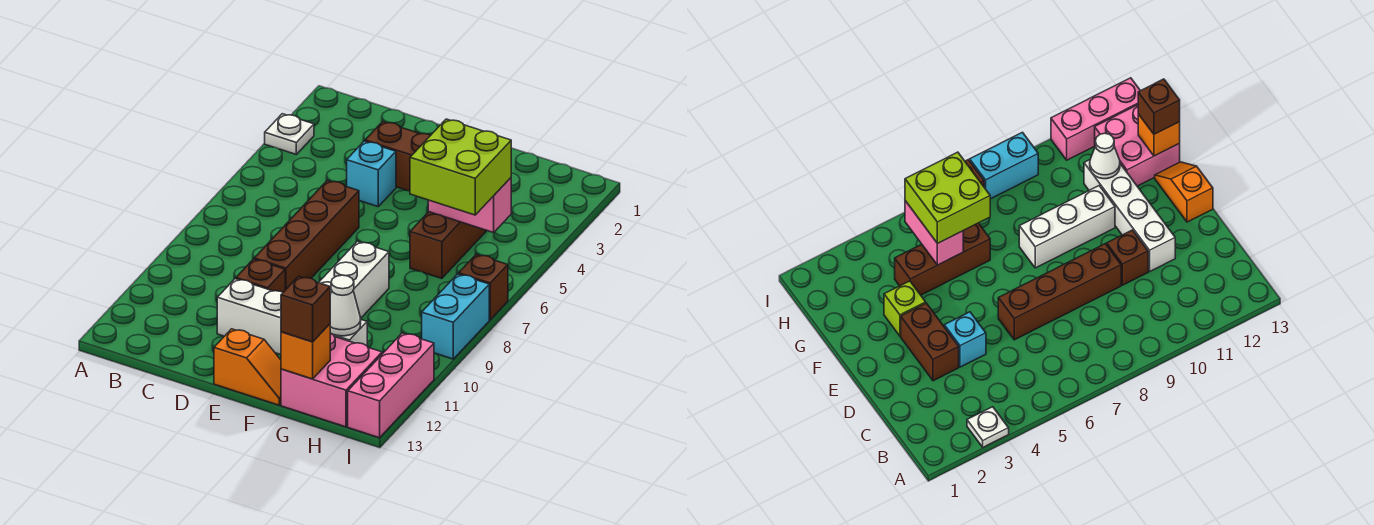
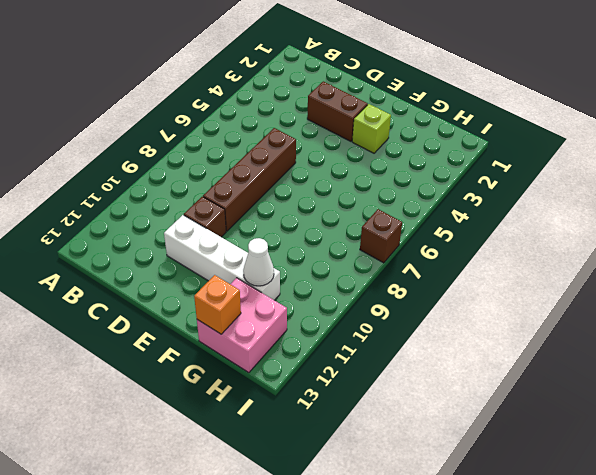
none -> white 1x1 plate [265,114,314,154]
none -> cyan 1x1 brick [347,141,396,207]
none -> orange 1x2 slope [214,329,281,405]

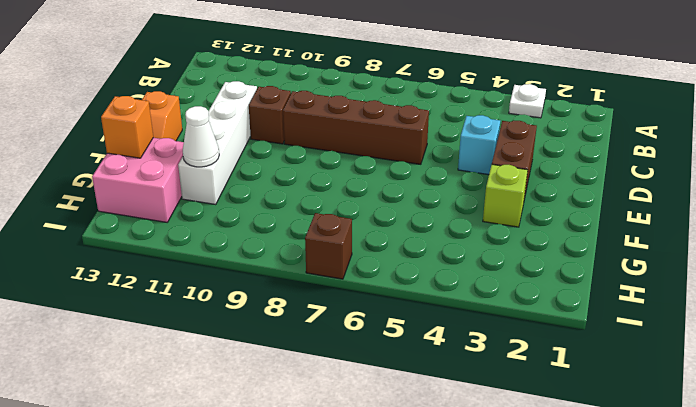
none -> white 1x3 brick [319,241,389,318]
none -> brown 1x3 brick [410,212,487,279]
none -> cyan 1x2 brick [422,274,489,359]

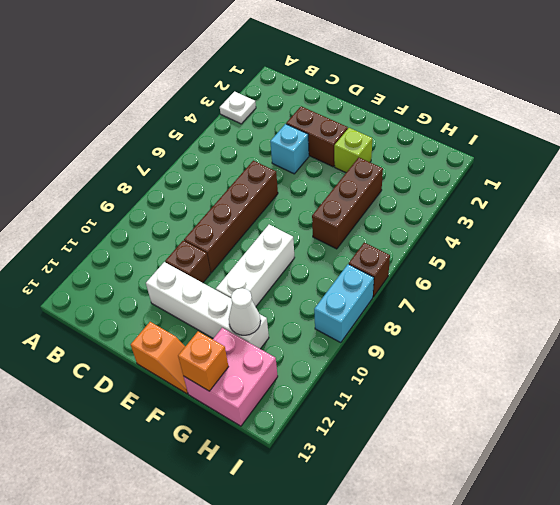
none -> pink 1x3 brick [348,333,434,438]
none -> pink 1x2 brick [428,178,511,233]
none -> lime 2x2 brick [410,119,511,215]

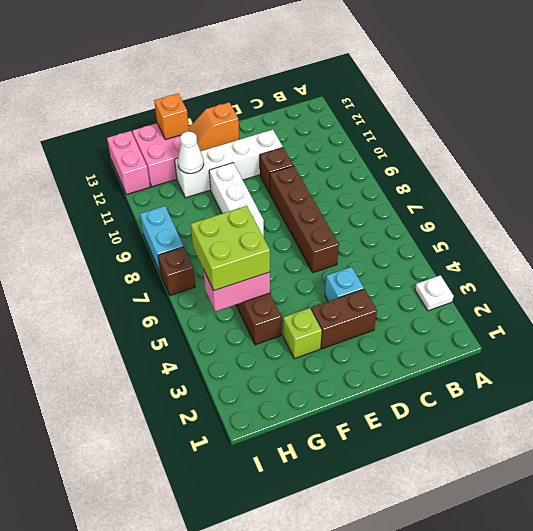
pink 1x2 brick [107,131,150,195] -> pink 1x3 brick [348,333,434,438]
none -> brown 1x1 brick [281,276,330,342]

